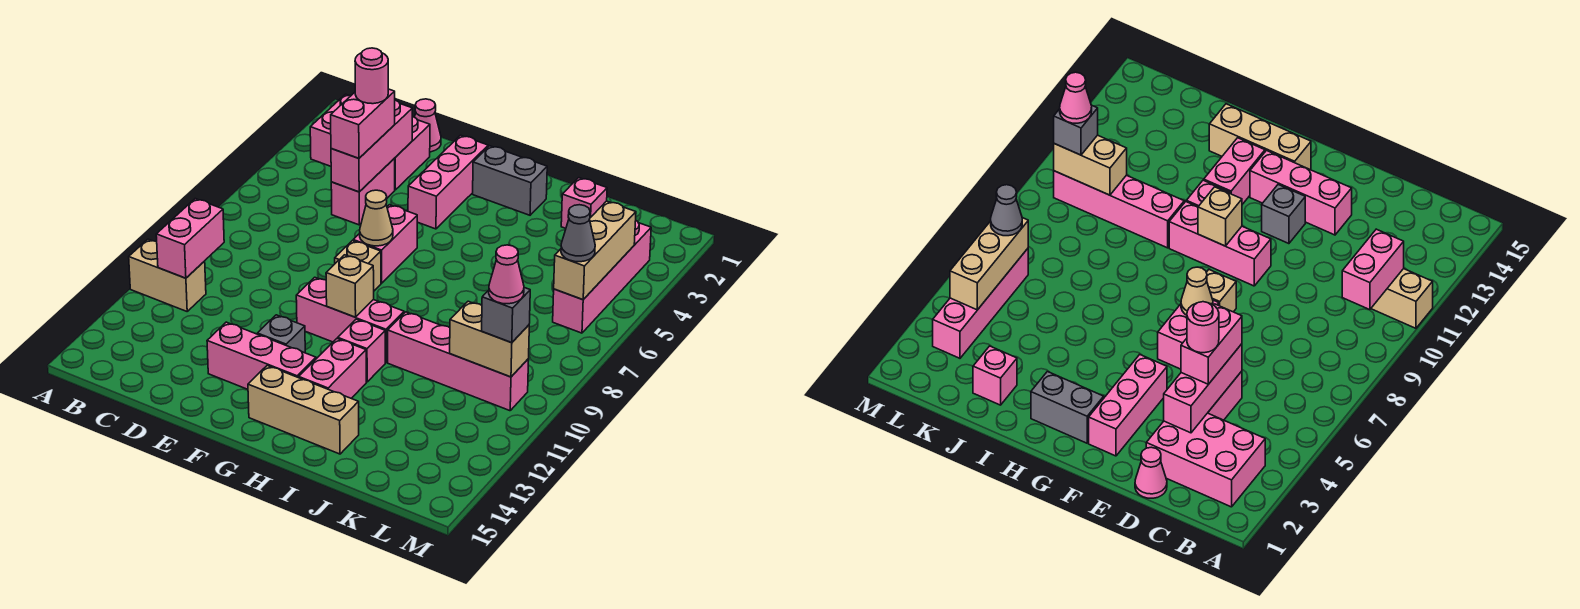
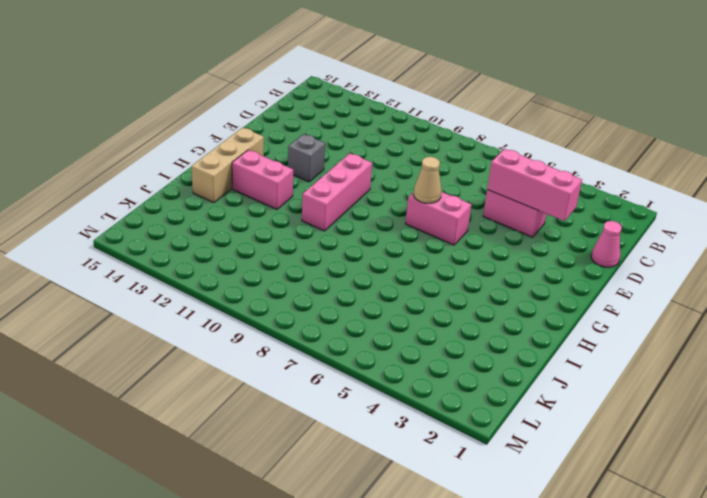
none -> tan 1x2 brick [129,239,206,311]
none -> pink 2x3 brick [310,94,430,190]
none -> pink 1x3 brick [207,322,316,389]

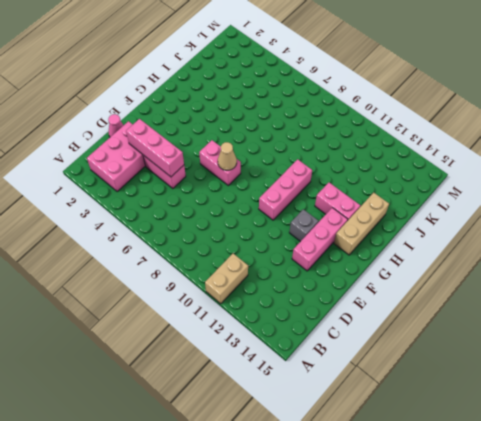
none -> pink 1x3 brick [408,135,488,229]
none -> tan 1x1 brick [335,241,381,291]
none -> grey 1x2 brick [473,146,547,215]

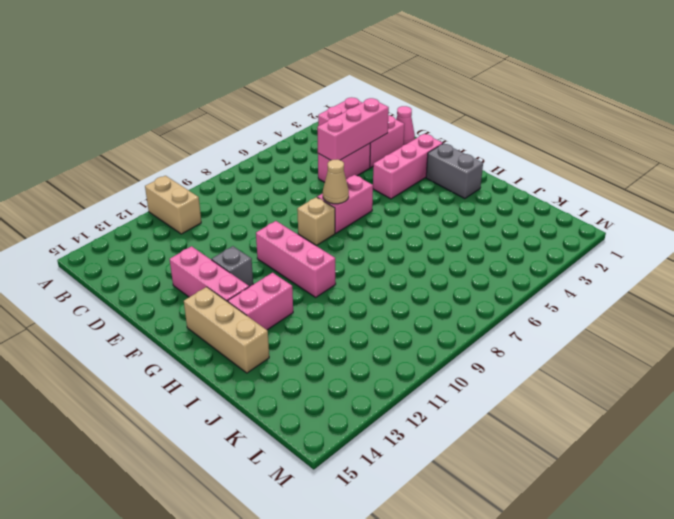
none -> pink 1x1 brick [338,319,385,382]
none -> pink 1x4 brick [388,312,529,411]
none -> pink 1x1 brick [561,178,607,228]

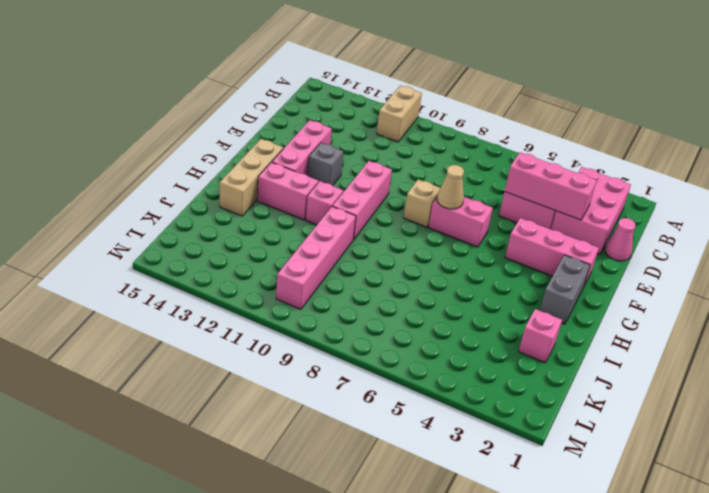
none -> pink 1x4 brick [553,221,651,333]
none -> pink 1x2 brick [156,199,224,278]
none -> tan 1x1 brick [326,255,374,317]

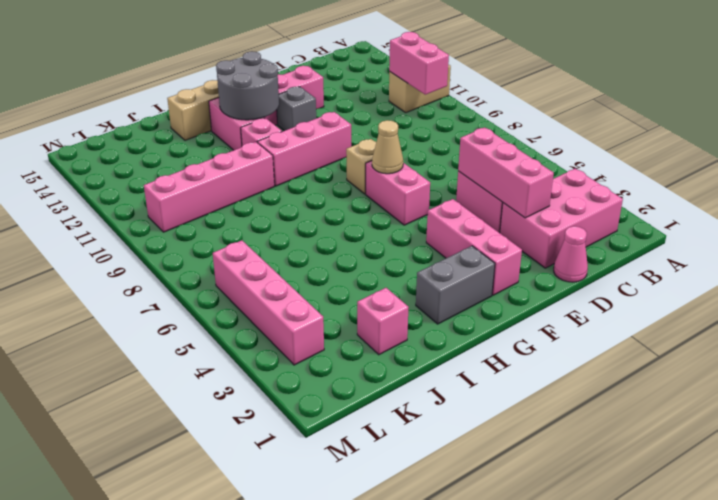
grey 2x2 round brick [216,51,279,120] -> none
none -> tan 1x1 brick [326,255,374,317]
none -> tan 1x2 brick [450,301,529,377]
none -> tan 1x3 brick [554,201,636,300]

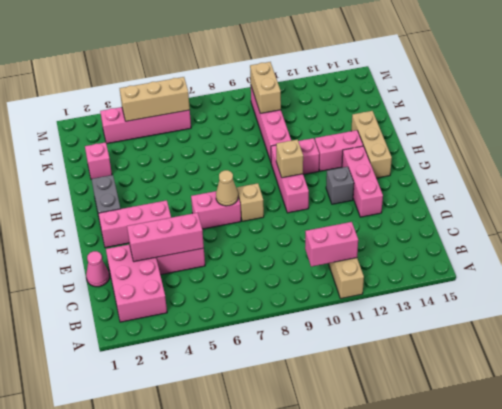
none -> pink 1x2 brick [331,89,395,158]
none -> grey 1x1 cone [561,205,595,262]
none -> grey 1x1 brick [482,288,530,343]

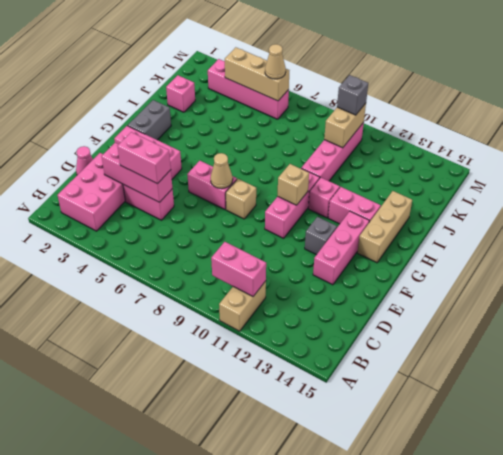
tan 1x1 cone [265,44,286,79] -> grey 1x1 cone [561,205,595,262]
none -> pink 1x1 round brick [355,48,388,104]
none -> pink 1x1 cone [489,245,524,304]

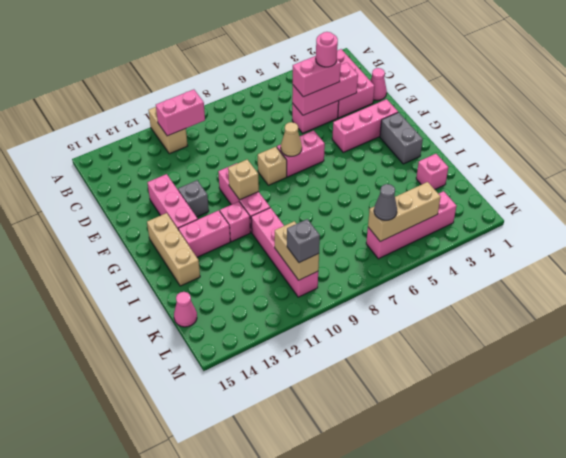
pink 1x1 cone [174,292,197,327] -> pink 1x1 cone moved to [489,245,524,304]

